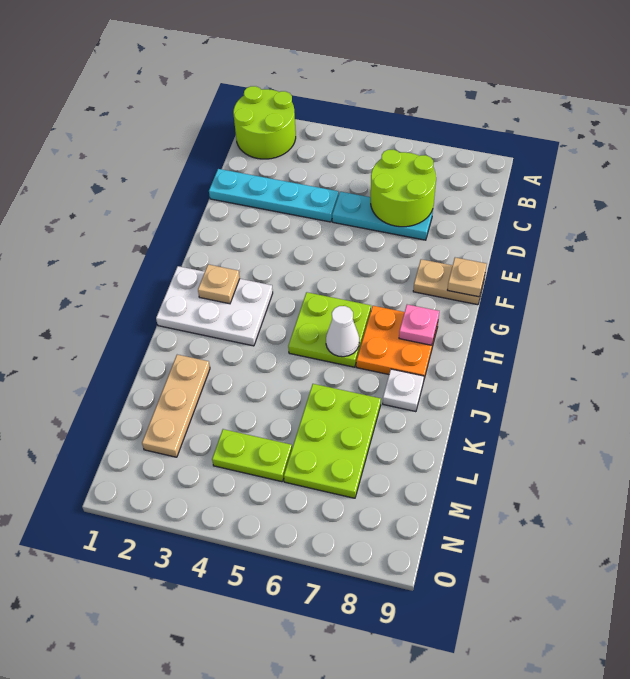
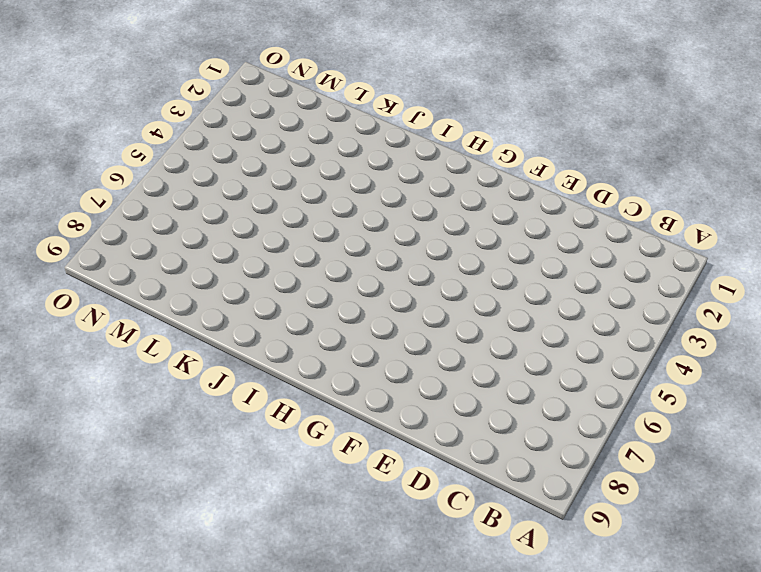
none -> lime 2x2 round brick [233,86,296,159]
none -> cyan 1x4 plate [209,169,339,222]
none -> cyan 1x3 plate [332,192,433,240]

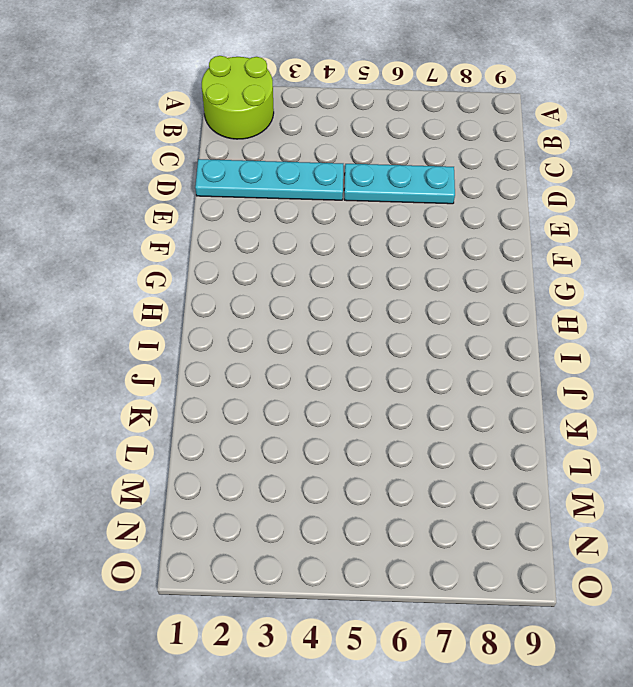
none -> tan 1x2 plate [413,259,485,305]
none -> white 2x3 plate [156,266,273,346]
none -> lime 2x2 plate [288,292,371,367]

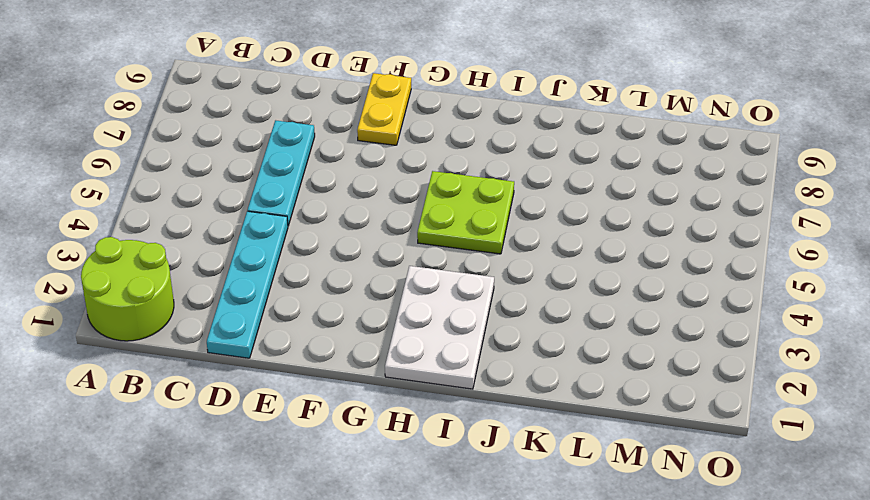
yellow 1x2 plate [357,73,411,145] -> tan 1x2 plate [413,259,485,305]
none -> orange 2x2 plate [356,306,438,382]
none -> white 1x1 plate [383,369,424,412]
none -> tan 1x3 plate [142,355,210,457]

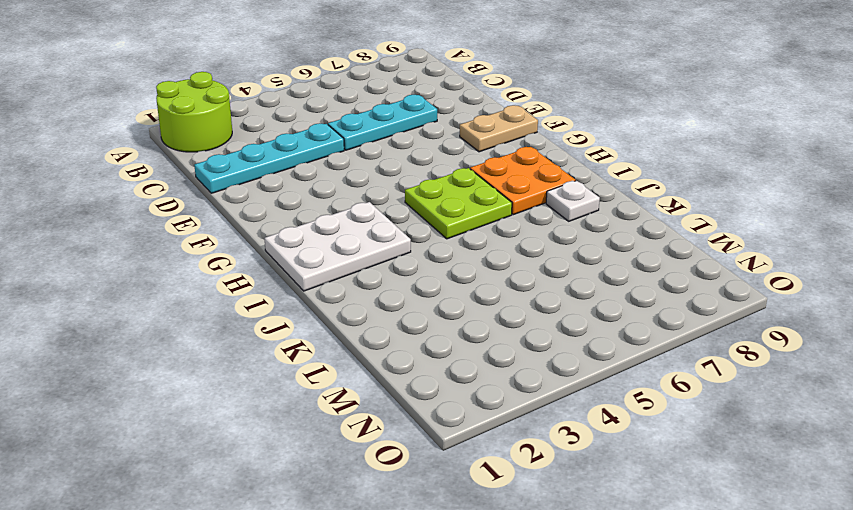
none -> tan 1x3 plate [142,355,210,457]
none -> lime 2x3 plate [284,384,381,498]
none -> lime 1x2 plate [212,429,292,482]

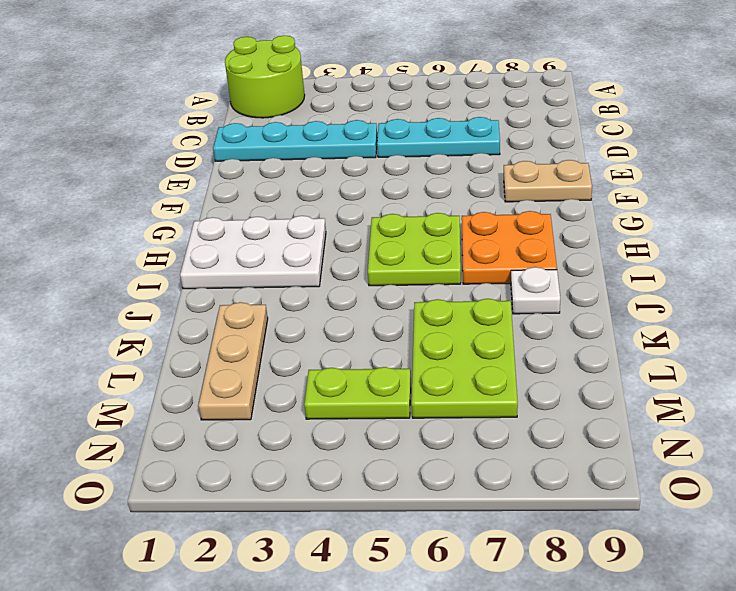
none -> lime 2x2 round brick [371,150,436,227]
none -> tan 1x1 plate [448,257,487,297]
none -> tan 1x1 plate [198,264,240,304]

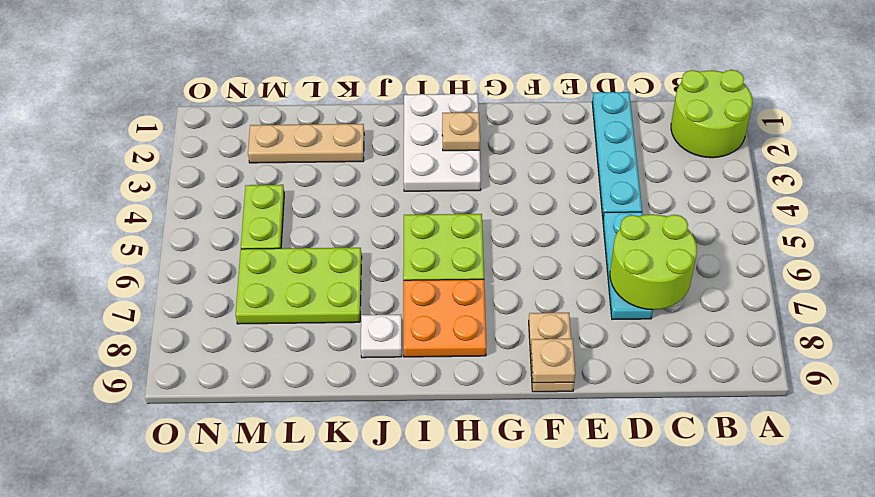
none -> pink 1x1 plate [399,305,439,345]
none -> white 1x1 cone [326,306,359,357]

